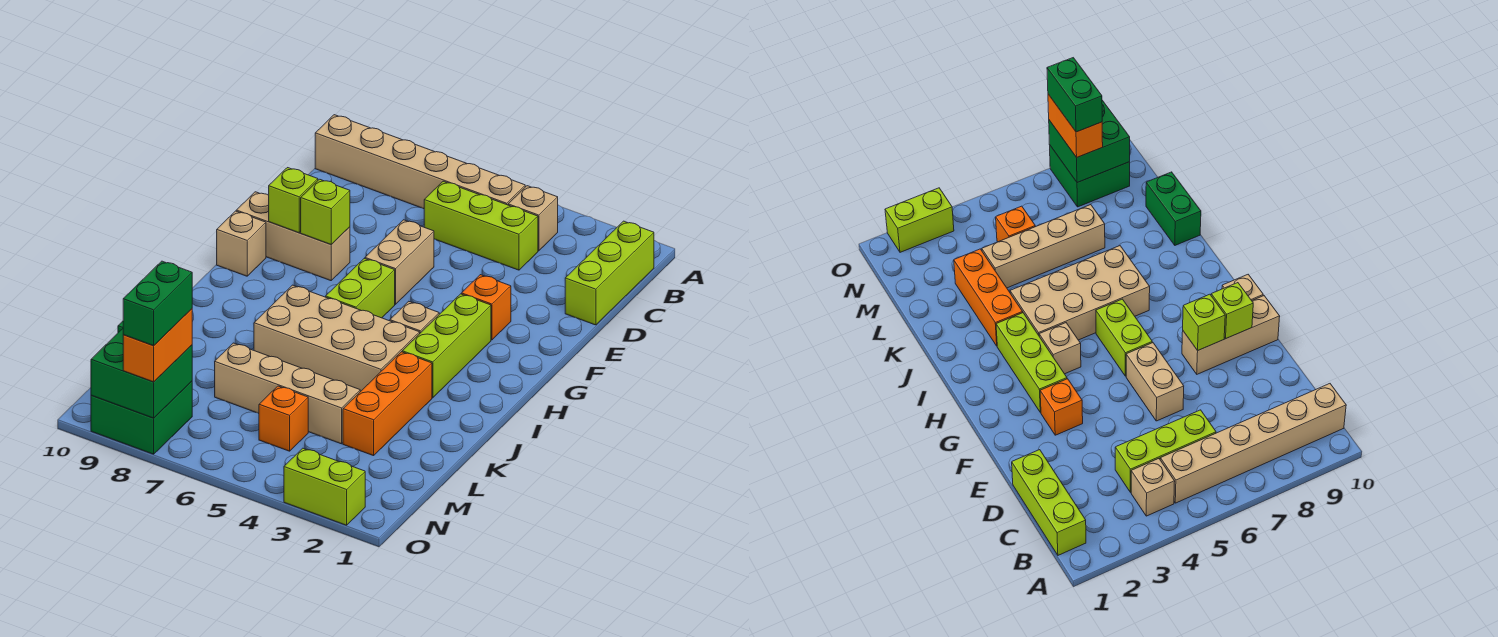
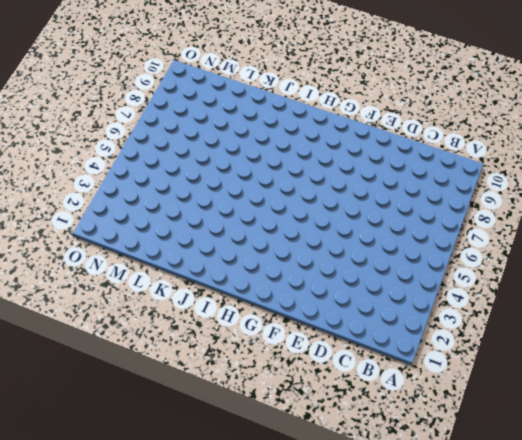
none -> lime 1x3 brick [565,221,654,325]
none -> tan 1x1 brick [508,186,558,251]
none -> tan 1x6 brick [315,115,525,209]

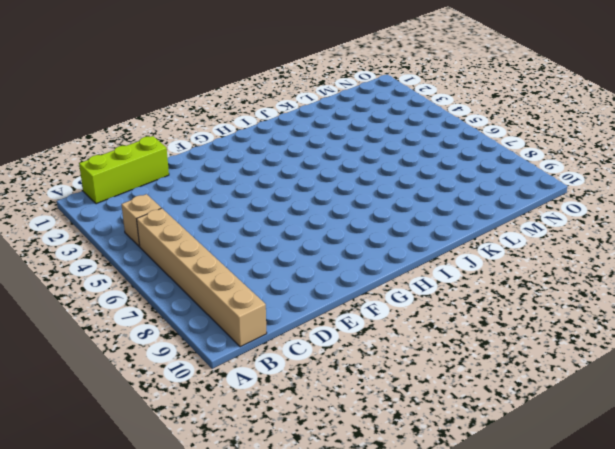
none -> lime 1x3 brick [424,181,538,270]
none -> tan 1x2 brick [365,220,434,304]
none -> orange 1x1 brick [461,275,511,340]

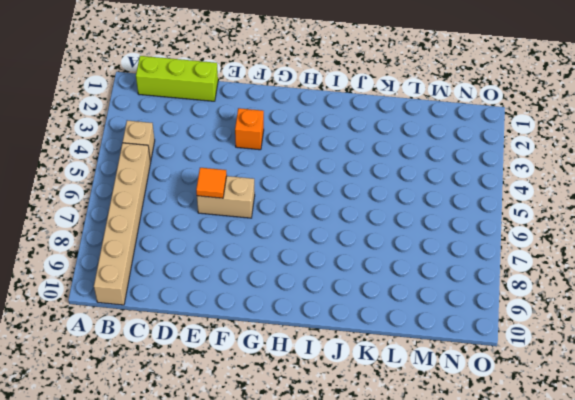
orange 1x1 tile [196,168,227,198] -> none
none -> lime 1x3 brick [424,181,538,270]
none -> tan 1x3 brick [236,192,350,281]
none -> lime 1x3 brick [402,294,491,398]

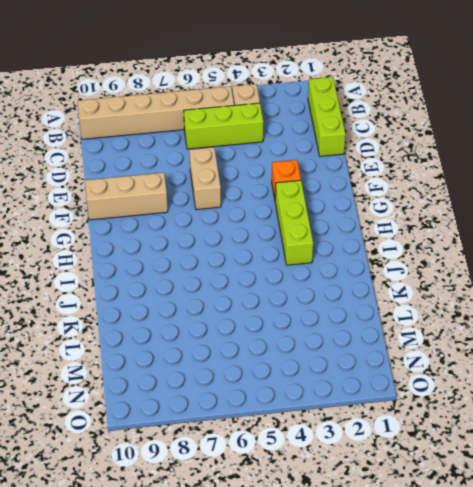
none -> lime 1x2 brick [326,259,395,318]
none -> tan 1x1 brick [217,211,266,276]
none -> tan 1x1 brick [390,301,439,333]

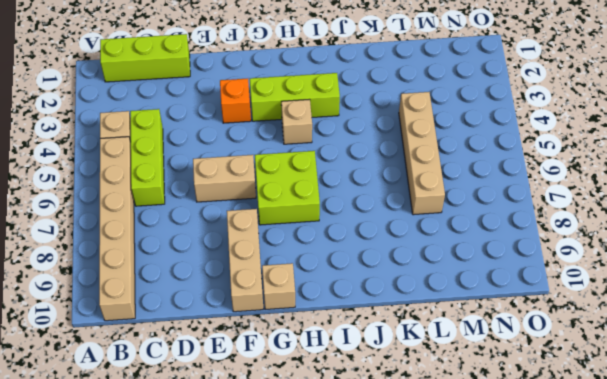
lime 2x2 brick [255,151,320,225] -> lime 1x2 brick [326,259,395,318]
none -> tan 2x4 brick [254,285,420,392]
none -> orange 1x3 brick [343,352,432,456]
none -> green 1x2 brick [1146,172,1201,245]

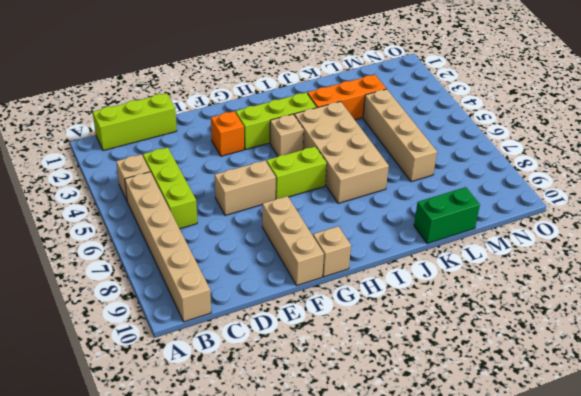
none -> orange 1x1 brick [259,386,308,451]
none -> green 2x2 brick [91,381,192,454]
none -> lime 1x2 brick [284,448,365,525]

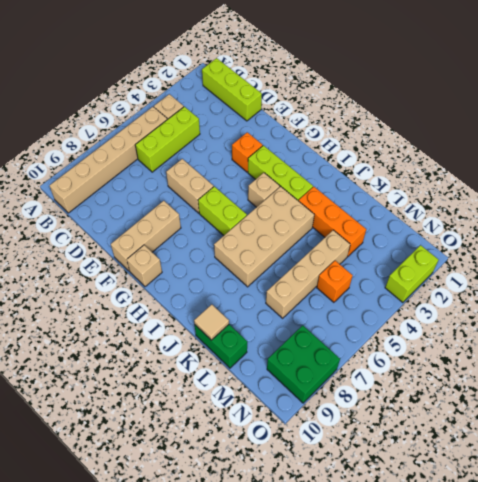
tan 1x1 tile [194,304,229,340] -> none
none -> lime 1x1 brick [301,179,350,244]
none -> lime 1x1 brick [269,168,318,233]
none -> green 2x2 brick [91,329,192,418]

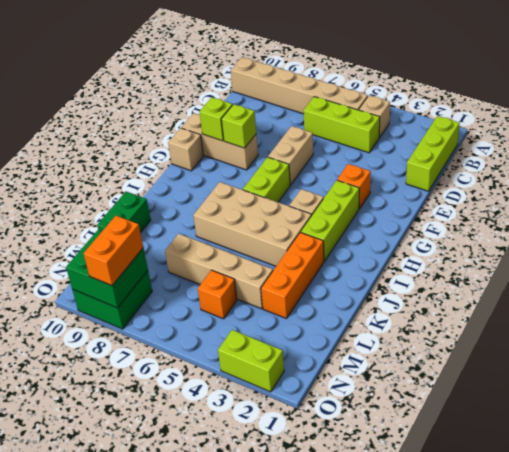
none -> green 1x2 brick [123,261,192,346]

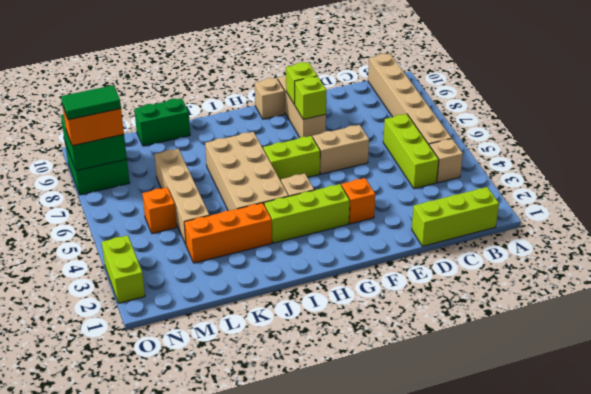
green 1x2 tile [61,85,121,120] -> green 1x2 brick [123,261,192,346]

